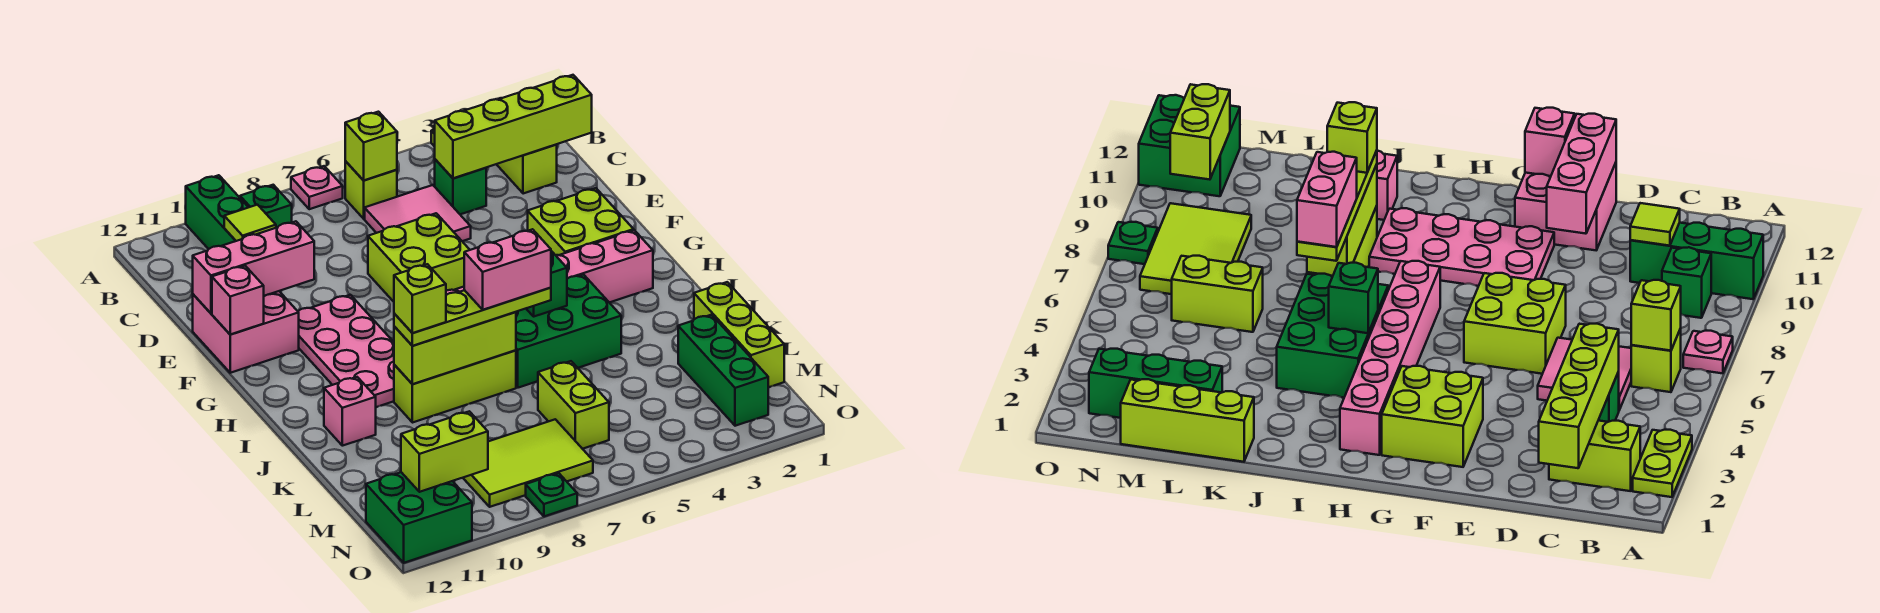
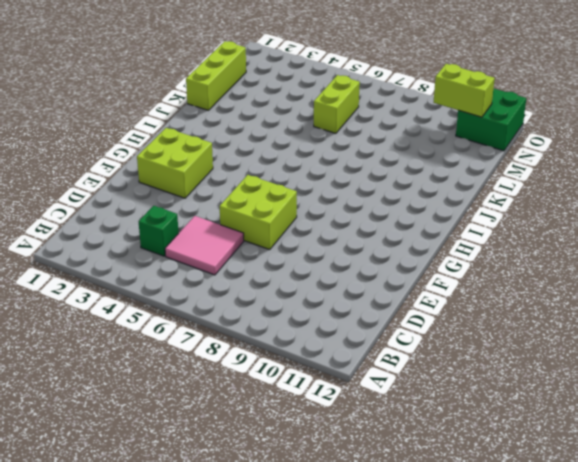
none -> lime 1x2 plate [1633,430,1692,497]
none -> pink 1x1 plate [291,166,343,209]
none -> green 1x3 brick [186,175,248,249]
none -> lime 1x2 brick [497,145,557,194]

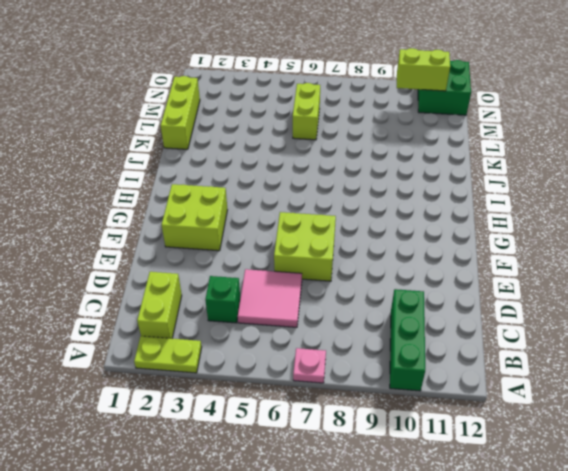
none -> lime 1x1 brick [345,161,397,219]
none -> green 1x1 brick [240,185,292,228]
none -> pink 2x2 brick [193,291,299,373]
none -> pink 2x4 plate [298,295,394,407]

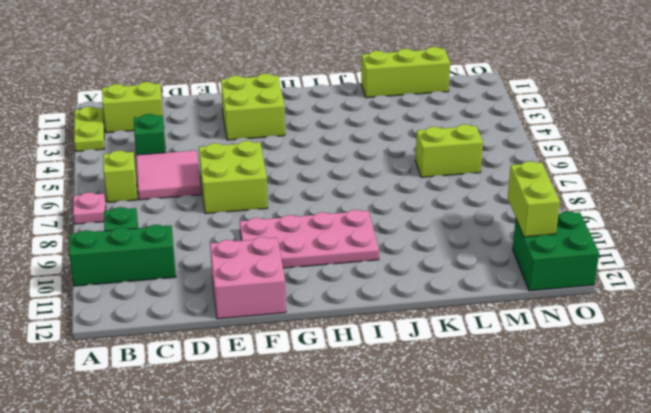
none -> pink 1x6 brick [446,230,653,303]
none -> green 2x3 brick [516,275,621,388]
none -> lime 1x3 brick [394,350,516,423]
none -> pink 1x1 brick [324,377,376,446]

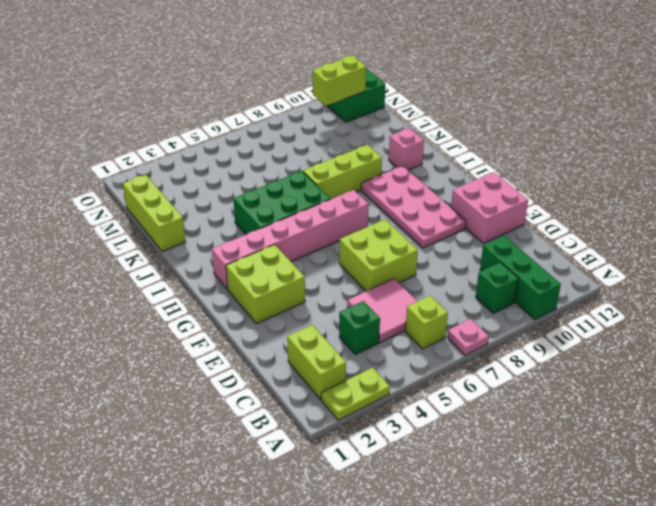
none -> green 1x3 brick [678,315,768,426]
none -> lime 1x2 brick [538,361,609,449]
none -> lime 2x3 tile [463,419,593,507]
none -> green 1x1 plate [526,473,577,516]

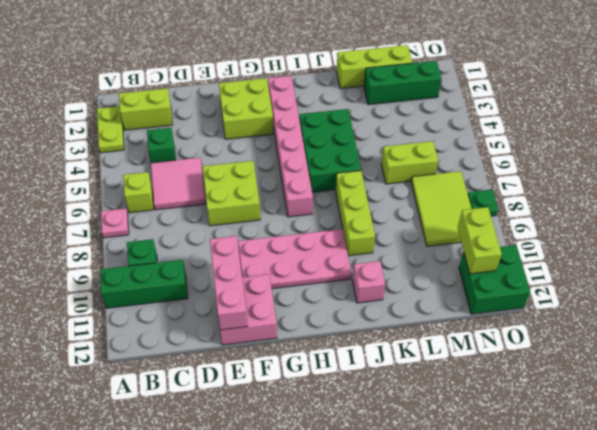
none -> lime 1x1 brick [345,112,397,180]
none -> lime 1x4 brick [435,75,592,178]
none -> lime 1x1 tile [224,205,276,241]
none -> pink 1x1 brick [212,266,264,335]

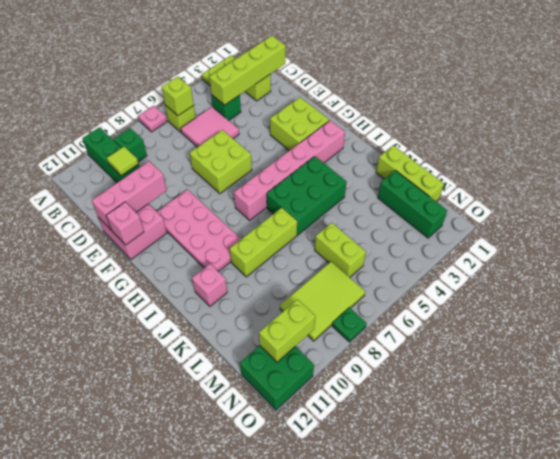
none -> green 1x1 brick [526,251,567,316]
none -> lime 1x3 brick [394,312,516,384]
none -> lime 1x4 plate [394,288,551,346]
none -> pink 1x2 brick [464,229,551,310]

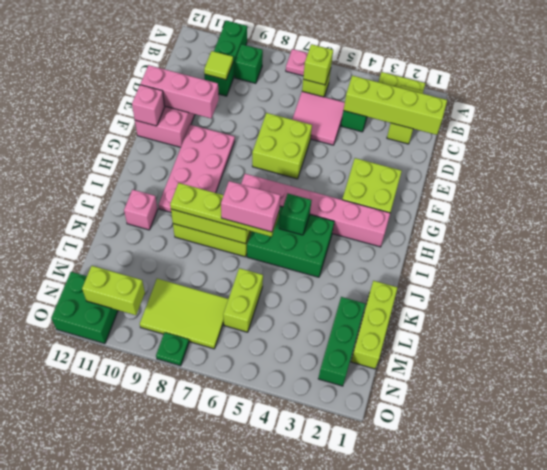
none -> lime 1x1 brick [394,264,446,333]

